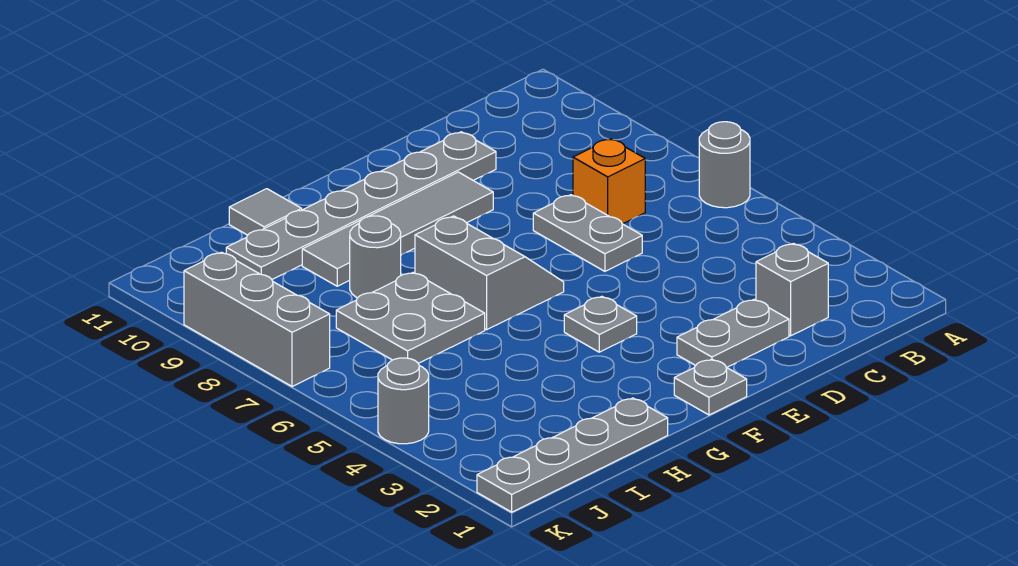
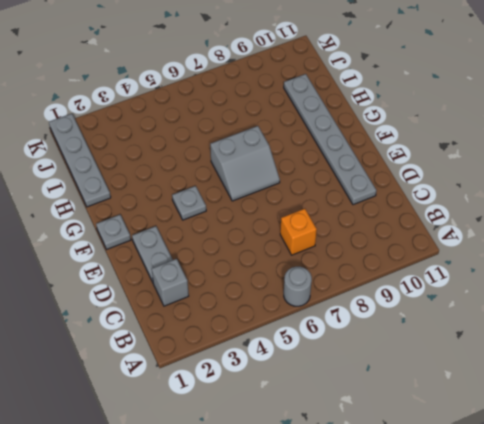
none -> grey 1x2 plate [533,195,642,271]
none -> grey 1x4 tile [302,172,493,286]
none -> grey 2x2 plate [336,272,485,363]

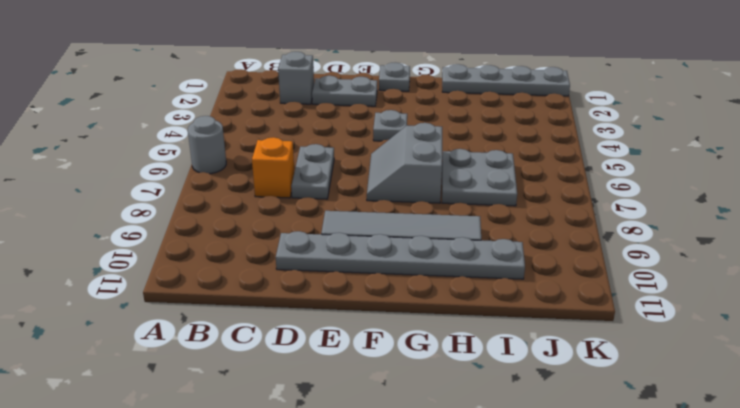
none -> grey 1x1 round brick [350,216,401,298]
none -> grey 1x1 tile [229,189,302,235]
none -> grey 1x1 round brick [378,358,429,444]

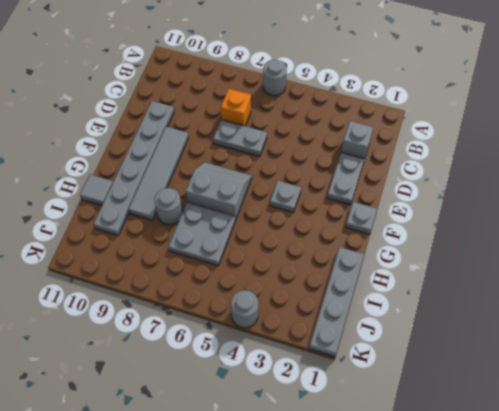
none -> grey 1x3 brick [184,252,330,387]

